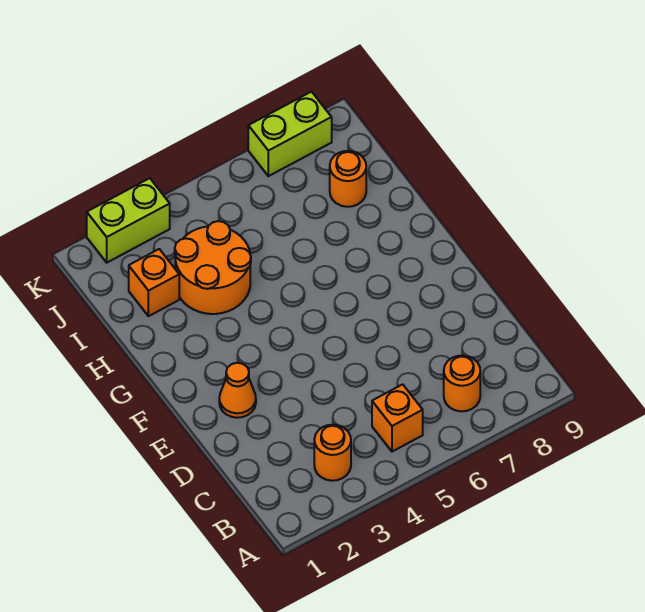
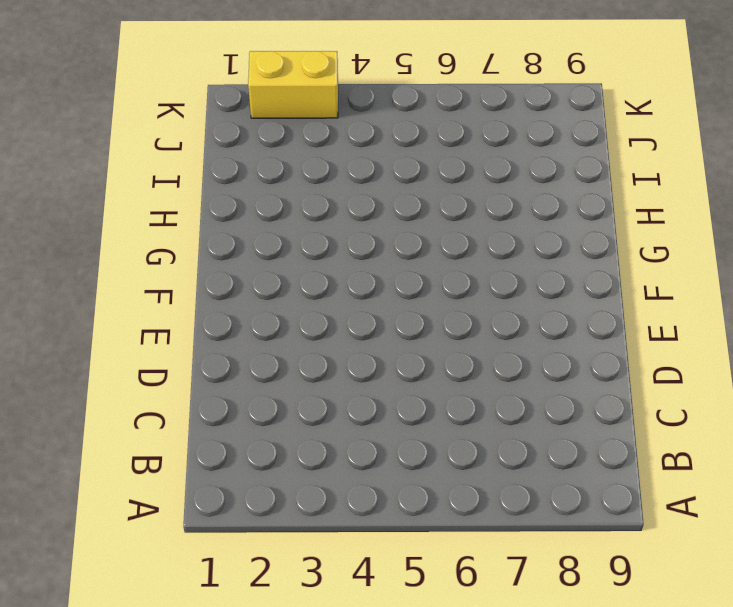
yellow 1x2 brick [248,51,338,118] -> lime 1x2 brick [87,178,170,263]
none -> orange 1x1 round brick [314,425,351,481]
none -> orange 1x1 brick [372,384,423,452]

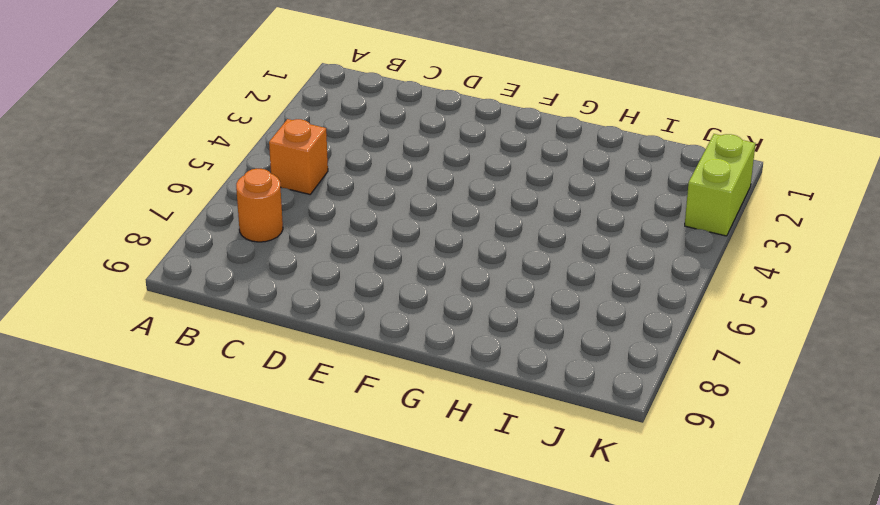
none -> orange 1x1 round brick [314,425,351,481]
none -> orange 1x1 cone [219,363,256,418]

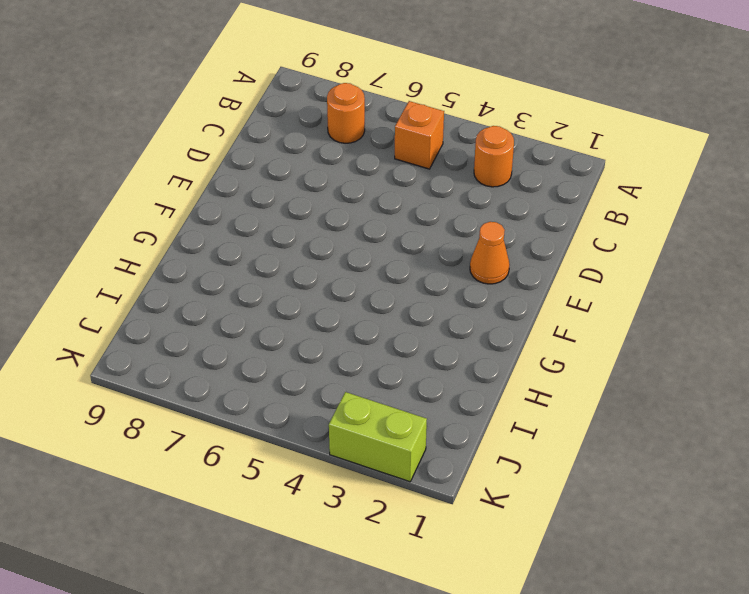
none -> orange 2x2 round brick [175,221,251,314]
none -> orange 1x1 brick [129,249,179,316]

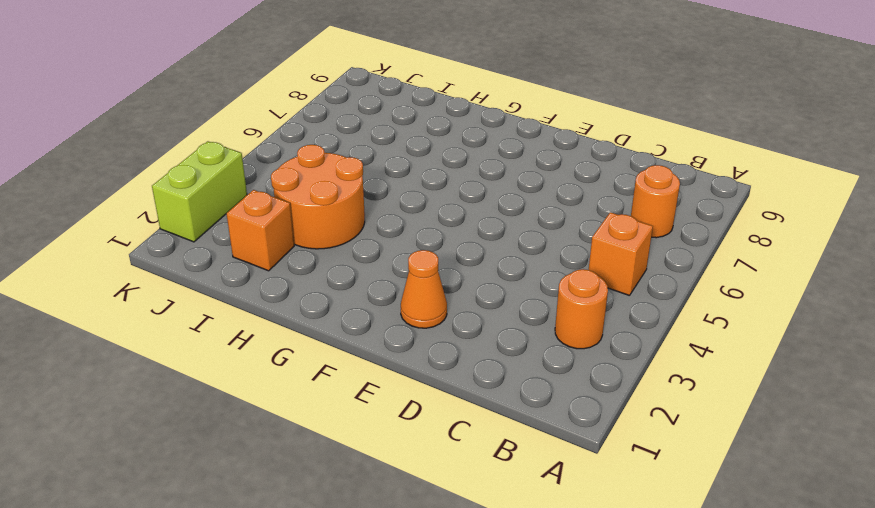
none -> orange 1x1 round brick [330,151,366,207]
none -> lime 1x2 brick [248,92,332,176]

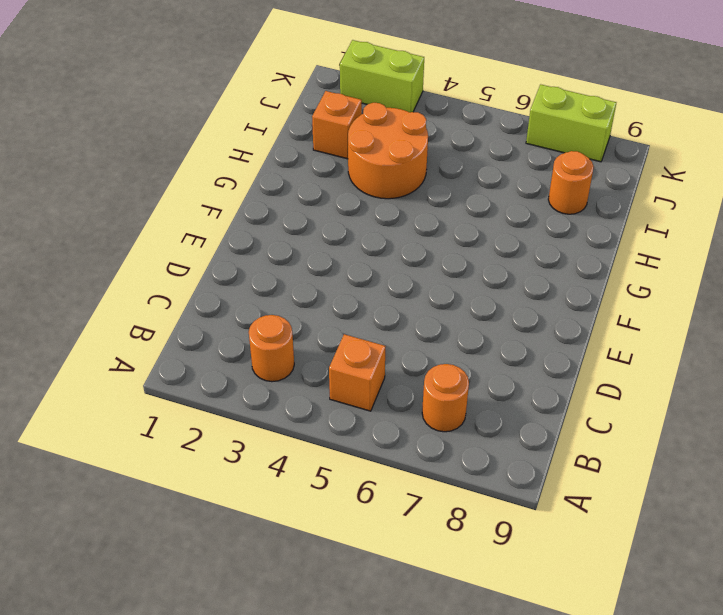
none -> orange 1x1 cone [219,363,256,418]

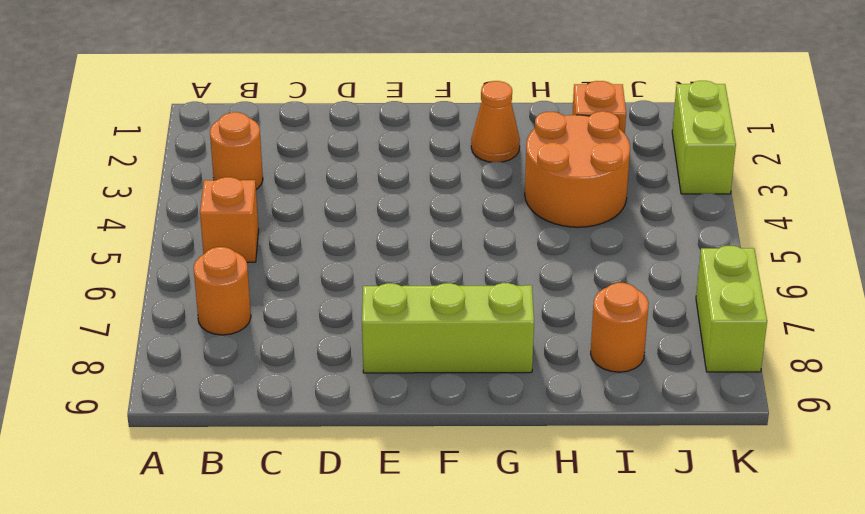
lime 1x3 brick [362,283,534,373] -> none
orange 1x1 cone [471,81,520,162] -> orange 1x1 cone moved to [219,363,256,418]

